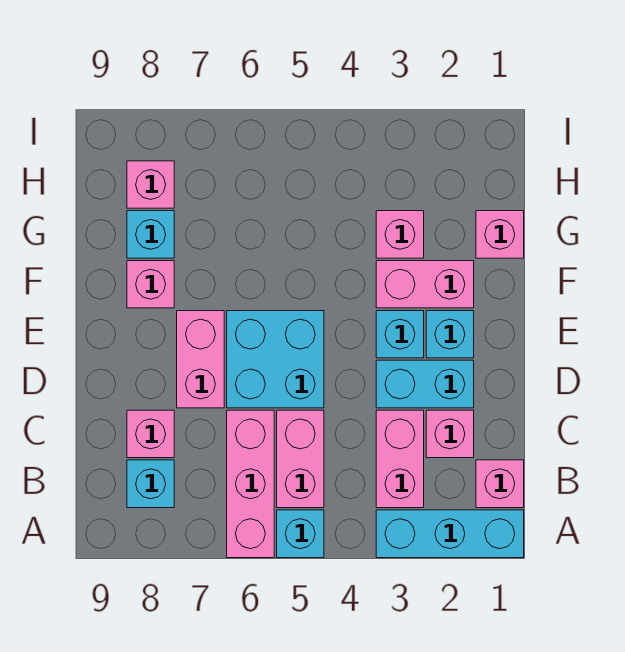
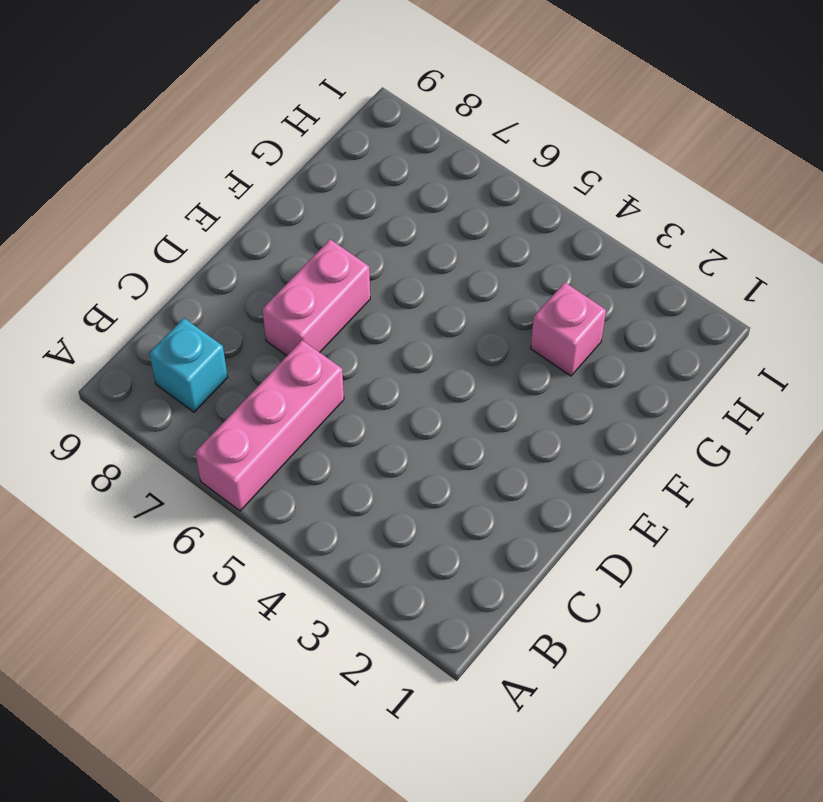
none -> cyan 1x3 brick [376,510,524,558]
none -> cyan 1x1 brick [277,510,324,558]
none -> pink 1x1 brick [476,460,524,508]

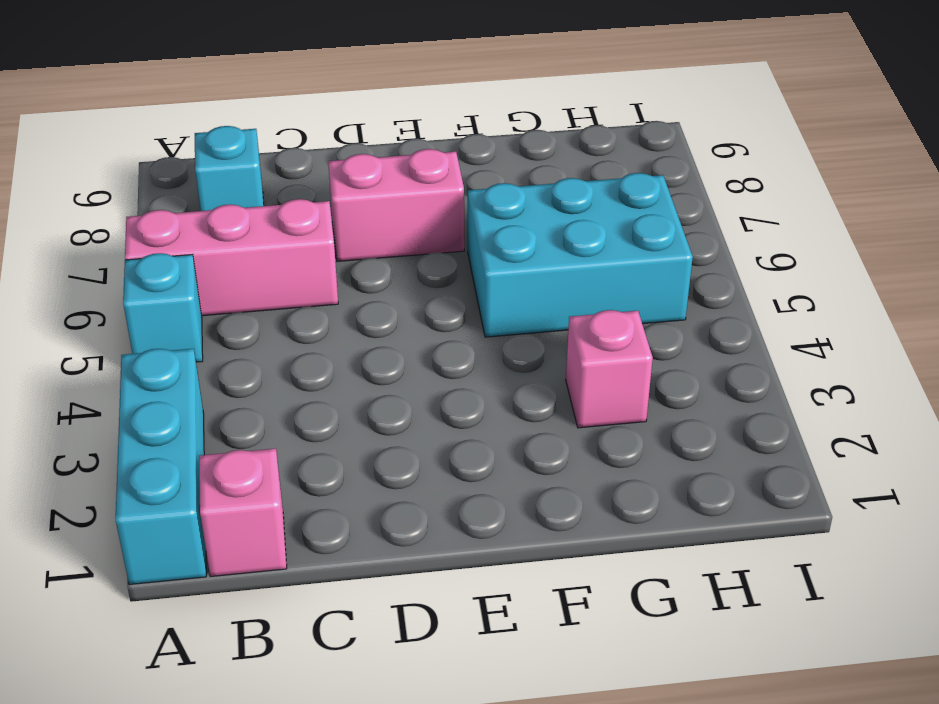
cyan 2x3 brick [468,173,693,337] -> none
none -> pink 1x2 brick [376,410,424,508]
none -> pink 1x2 brick [277,410,324,508]
none -> pink 1x1 brick [426,410,474,458]

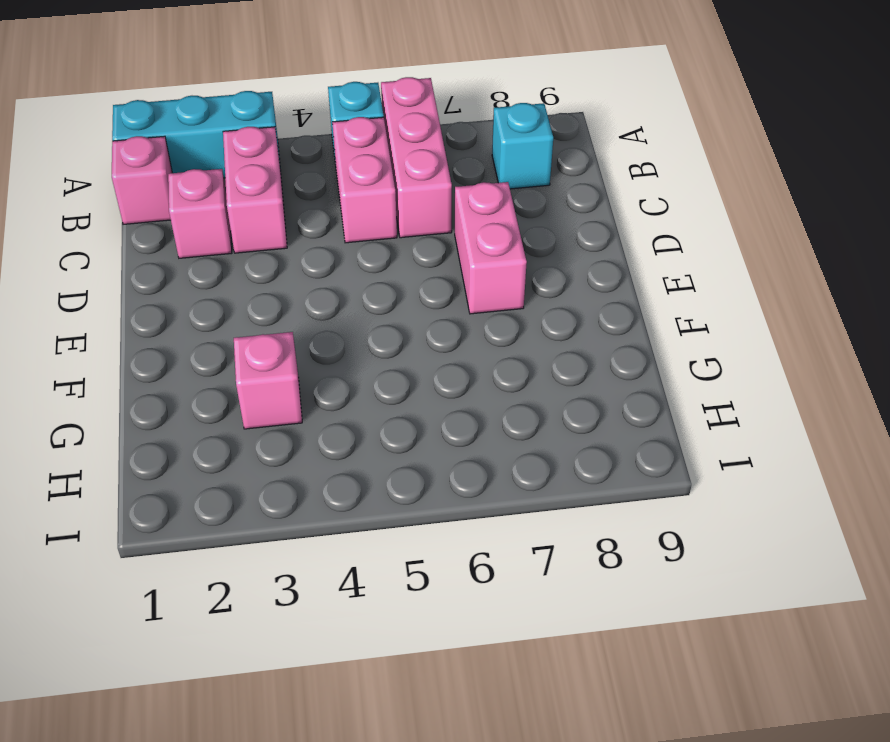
none -> pink 1x1 brick [127,410,174,458]
none -> cyan 1x2 brick [376,360,474,408]
none -> cyan 2x2 brick [227,311,324,408]

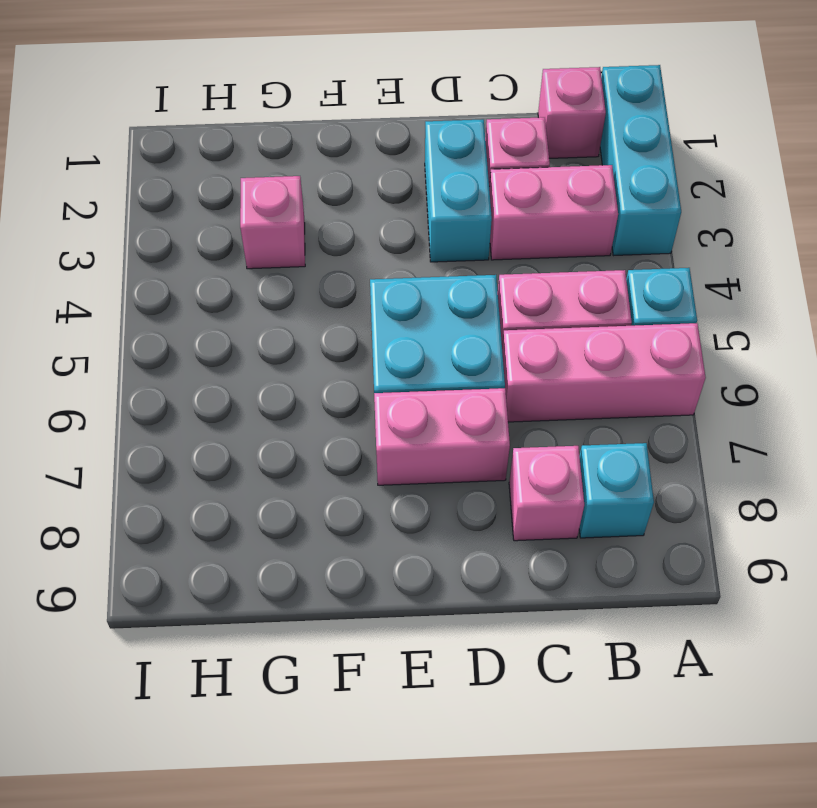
none -> cyan 1x1 brick [426,311,474,358]
none -> cyan 1x1 brick [376,311,424,358]
none -> pink 1x2 brick [376,261,474,308]

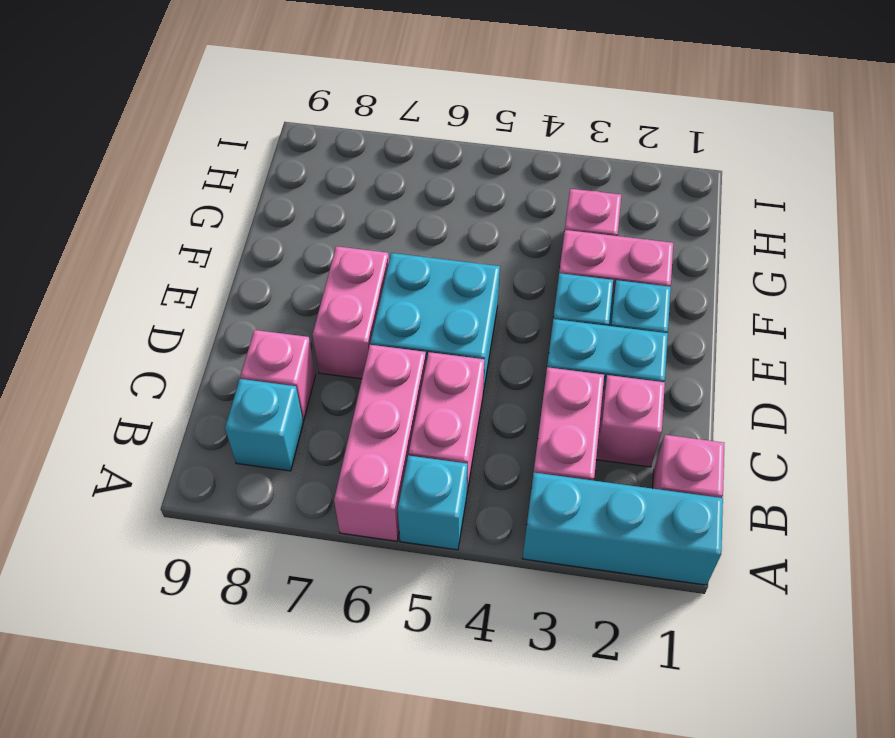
none -> pink 1x1 brick [127,261,174,308]
none -> pink 1x1 brick [476,211,524,258]
none -> cyan 1x1 brick [127,211,174,258]

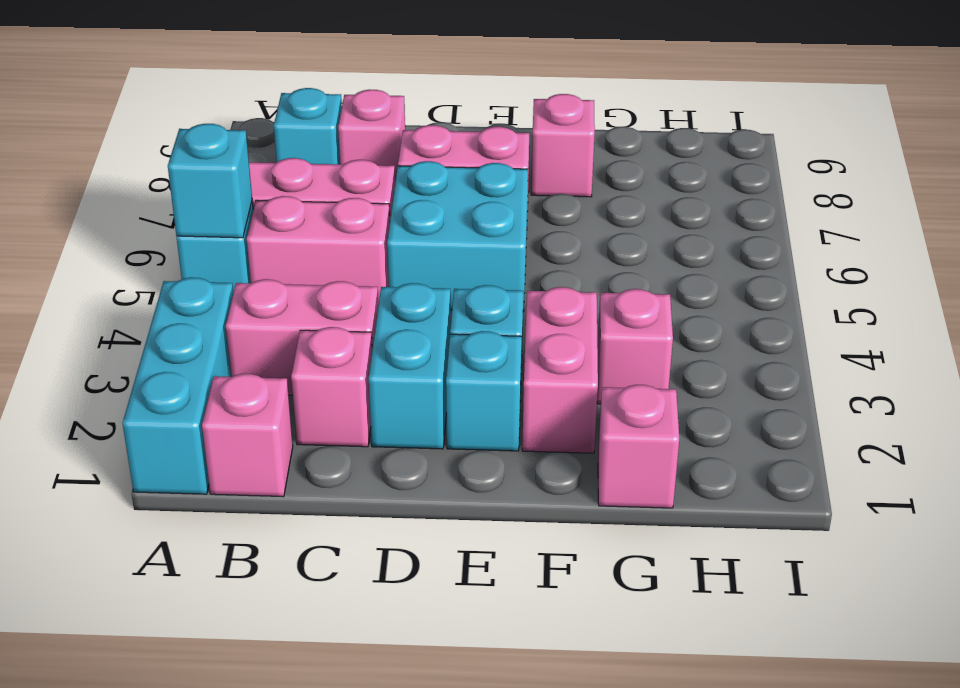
cyan 1x1 brick [168,124,252,238] -> cyan 1x1 brick moved to [127,211,174,258]
none -> pink 1x1 brick [127,161,174,208]

